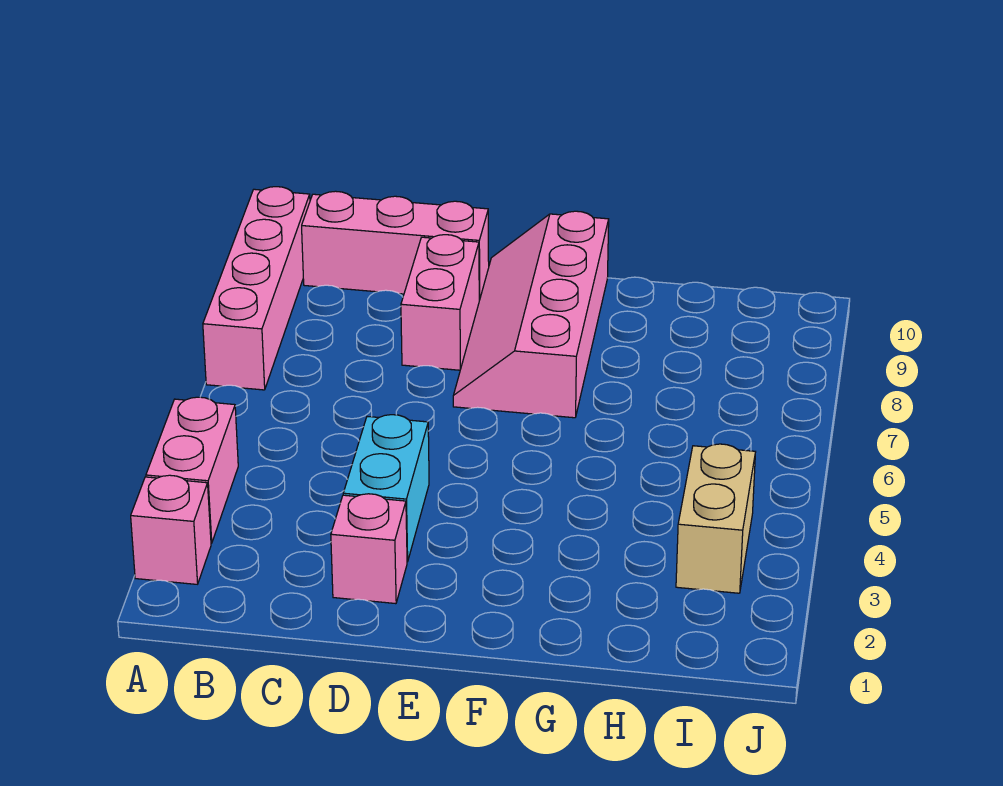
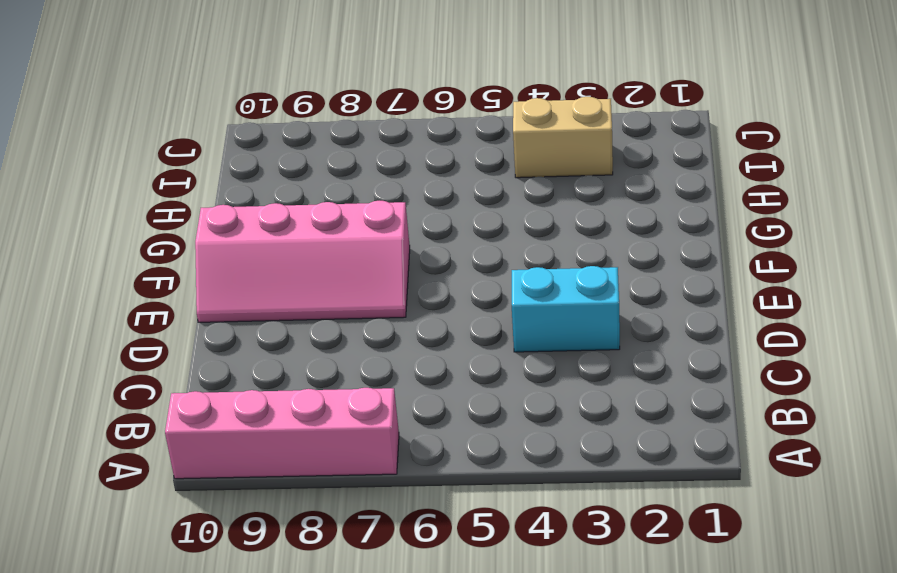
none -> pink 1x1 brick [131,475,211,584]
none -> pink 1x2 brick [146,397,238,543]

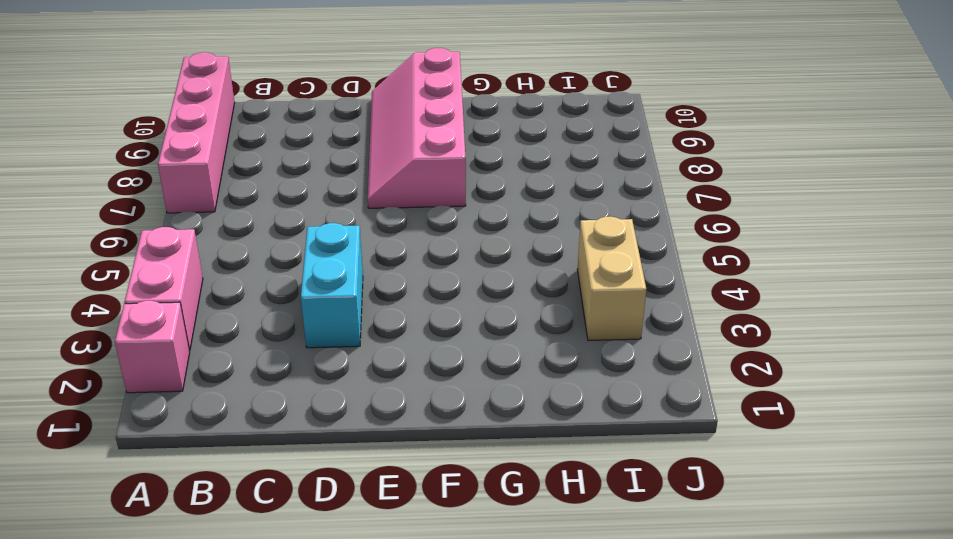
none -> pink 1x3 brick [302,191,489,300]
none -> pink 1x1 brick [331,494,407,604]

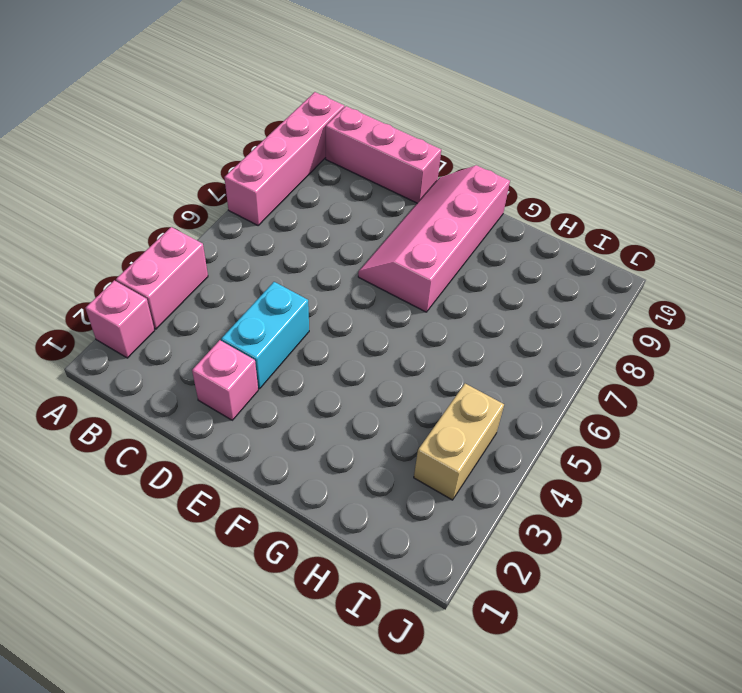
none -> pink 1x2 brick [401,235,479,370]

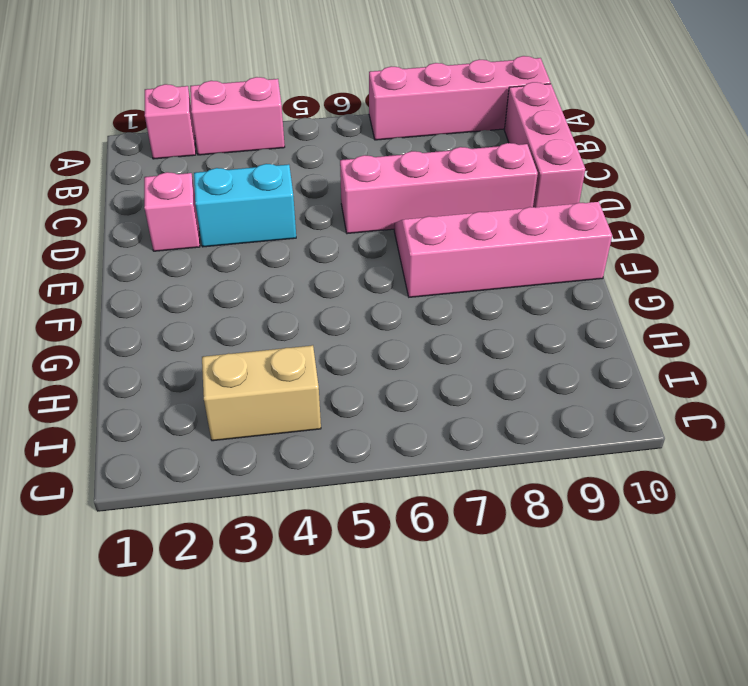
pink 1x4 brick [340,143,538,234] -> pink 1x2 brick [401,235,479,370]

